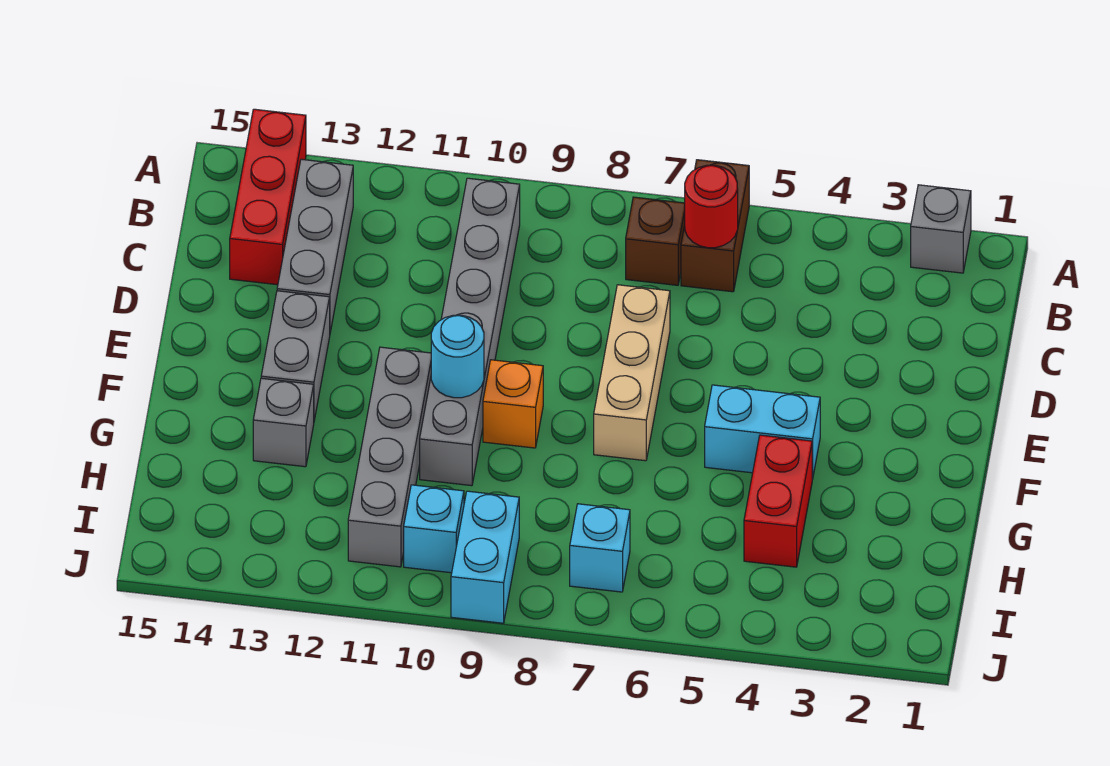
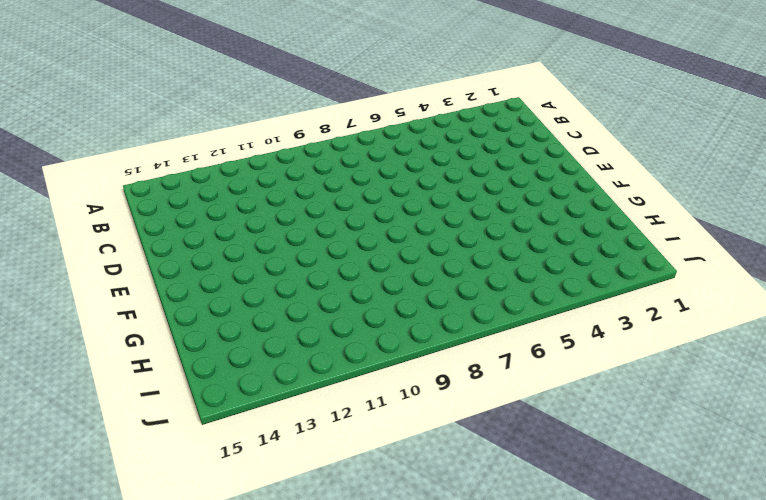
none -> grey 1x1 brick [911,185,971,273]
none -> brown 1x2 brick [681,160,749,292]
none -> red 1x3 brick [230,109,306,285]

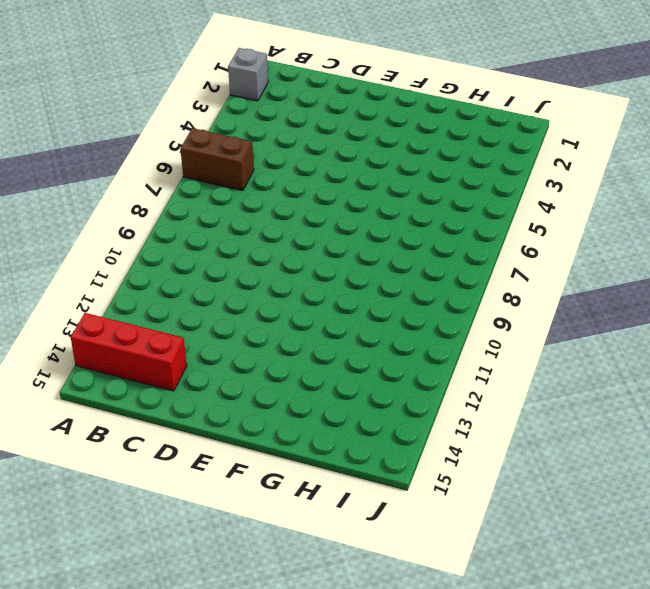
none -> brown 1x1 brick [626,197,685,285]
none -> grey 1x6 brick [420,178,520,486]
none -> grey 1x3 brick [277,159,353,332]

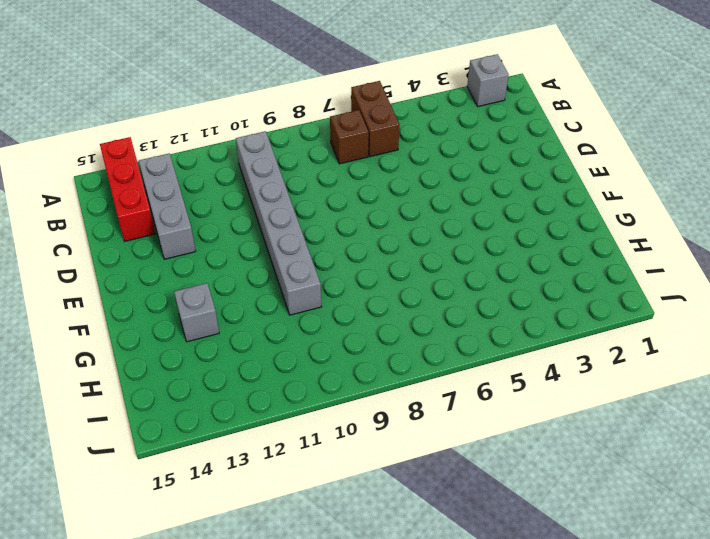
none -> tan 1x3 brick [594,285,670,461]
none -> grey 1x2 brick [261,291,330,420]
none -> cyan 1x2 brick [705,385,820,479]

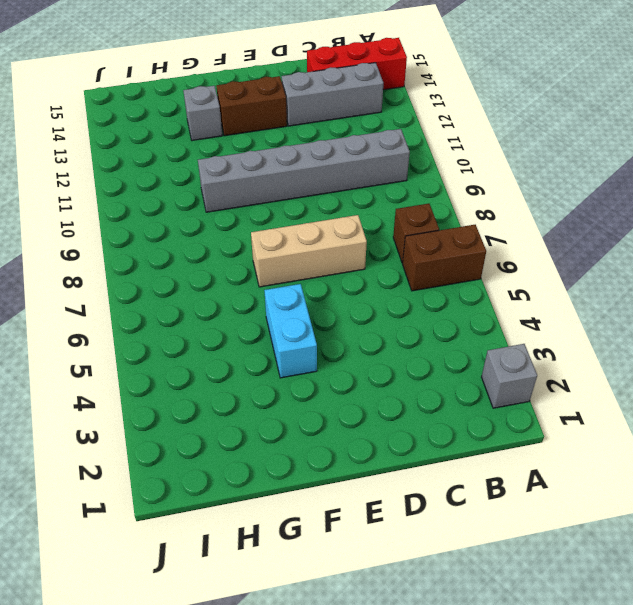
brown 1x2 brick [216,76,287,136] -> grey 1x2 brick [261,291,330,420]
none -> orange 1x1 brick [483,360,543,448]
none -> grey 1x4 brick [348,347,431,567]
none -> red 1x2 brick [744,435,812,567]

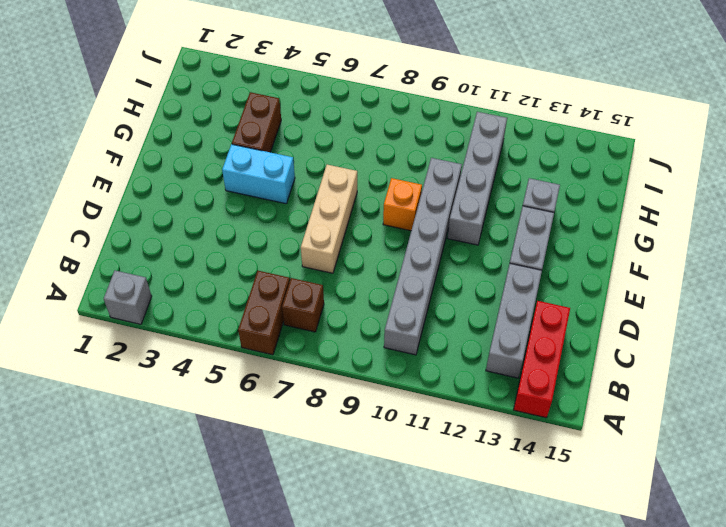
brown 1x2 brick [232,92,281,152] -> red 1x2 brick [744,435,812,567]
none -> cyan 1x1 brick [570,504,630,592]
none -> cyan 1x2 brick [451,491,519,623]
none -> cyan 1x1 brick [404,485,464,573]

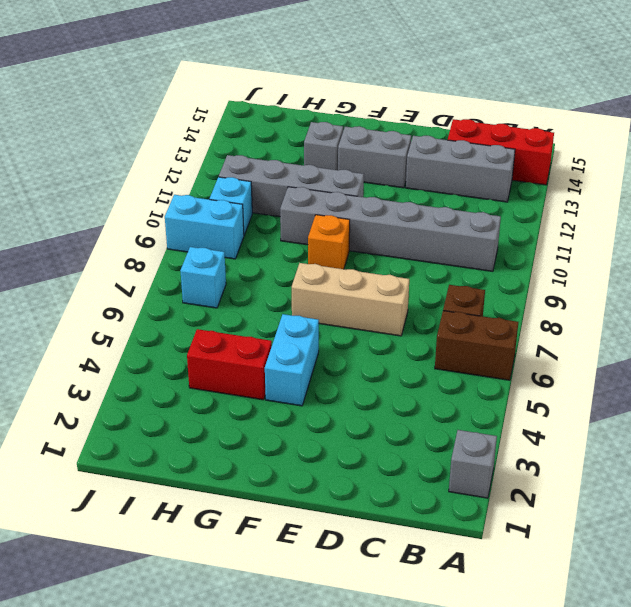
none -> red 1x1 round brick [685,165,738,248]
none -> cyan 1x1 round brick [431,315,484,398]

